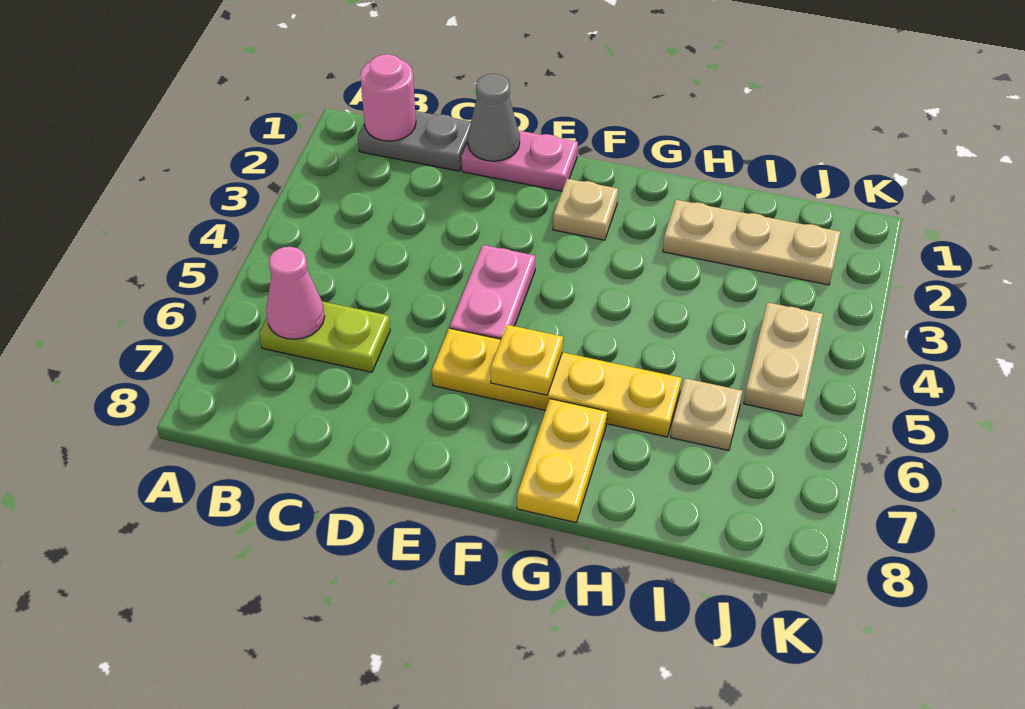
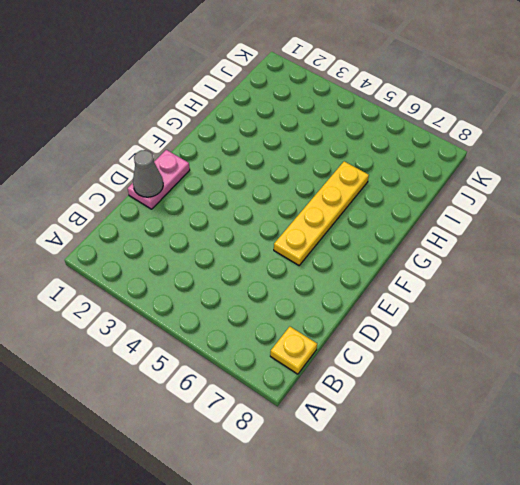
yellow 1x1 plate [270,327,317,374] -> yellow 1x1 plate moved to [490,325,563,395]
none -> grey 1x2 plate [358,111,471,171]
none -> lime 1x2 plate [259,301,390,372]
none -> pink 1x2 plate [450,245,535,339]

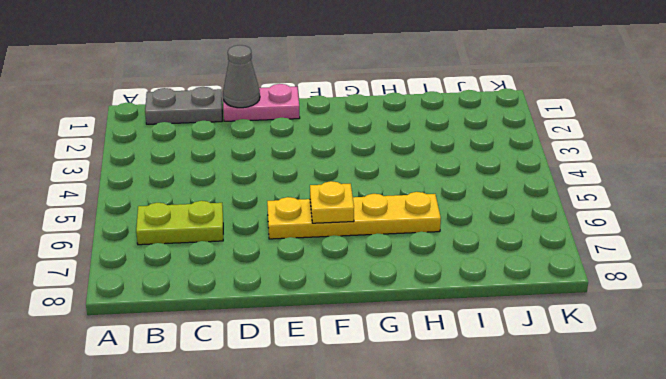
none -> pink 1x2 plate [450,245,535,339]
none -> tan 1x1 plate [553,179,618,240]
none -> yellow 1x2 plate [517,399,607,522]

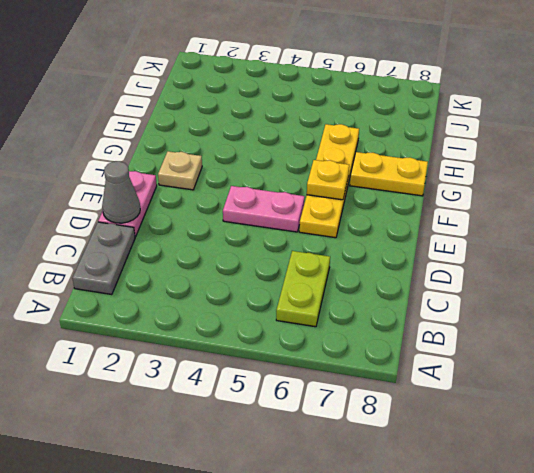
none -> tan 1x3 plate [663,200,841,285]
none -> tan 1x1 plate [671,378,742,450]
none -> tan 1x2 plate [744,302,823,416]

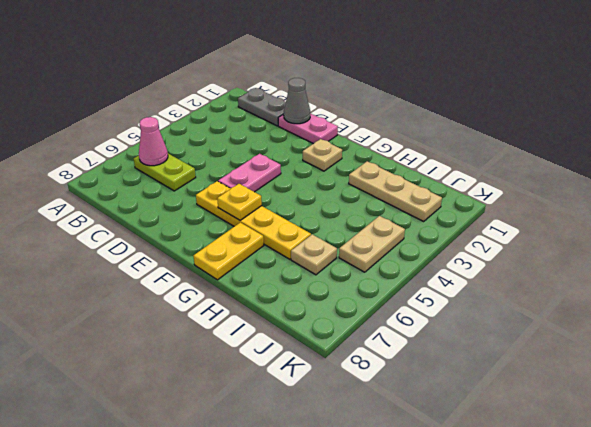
none -> pink 1x1 round brick [360,54,416,141]

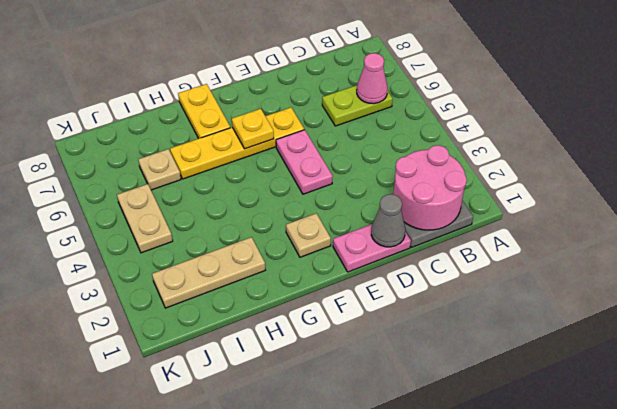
pink 2x2 round brick [393,145,467,230] -> pink 1x1 round brick [360,54,416,141]

